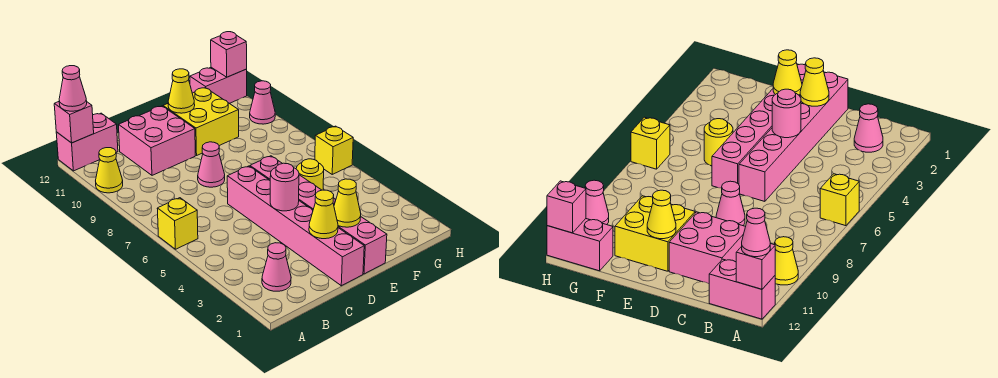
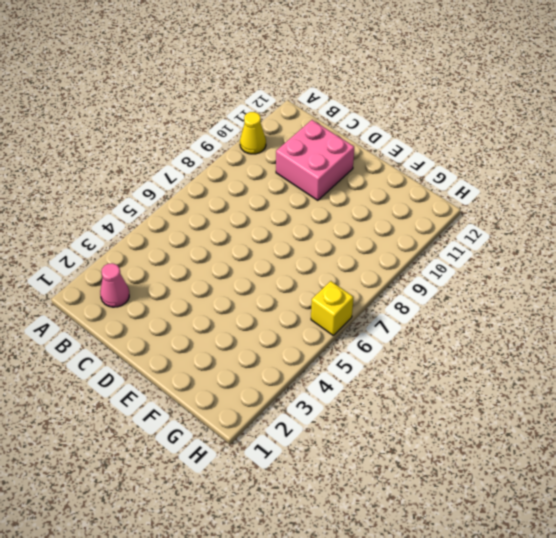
none -> yellow 1x1 brick [157,198,198,249]
none -> pink 1x2 brick [56,113,118,171]
none -> pink 1x6 brick [227,166,364,286]

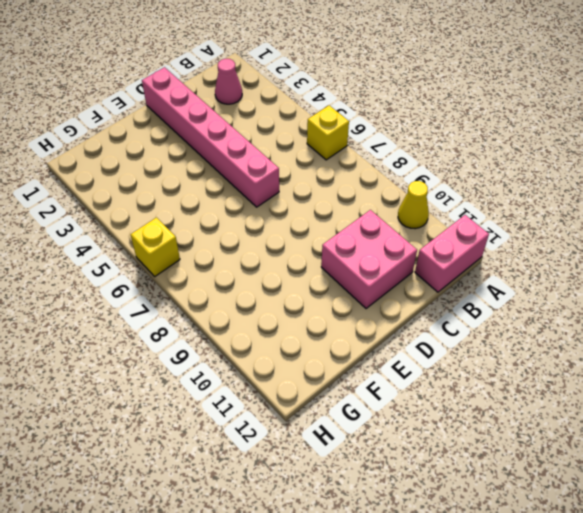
none -> pink 1x1 cone [198,142,225,187]
none -> pink 1x6 brick [250,156,387,274]
none -> yellow 2x2 brick [163,88,239,155]

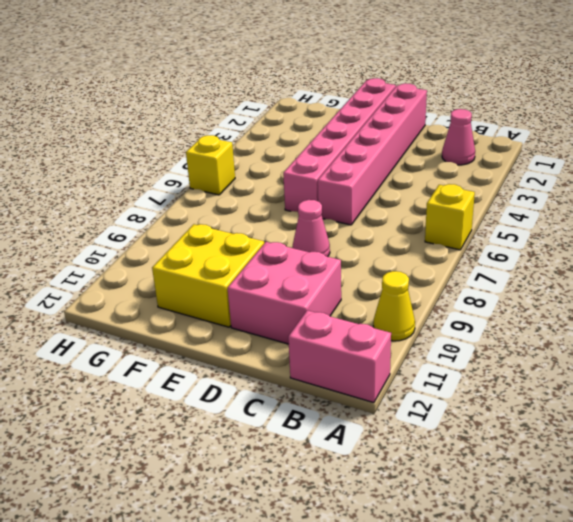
none -> yellow 1x1 round brick [296,159,324,190]
none -> pink 1x2 brick [190,67,247,103]
none -> pink 1x1 cone [250,81,275,124]

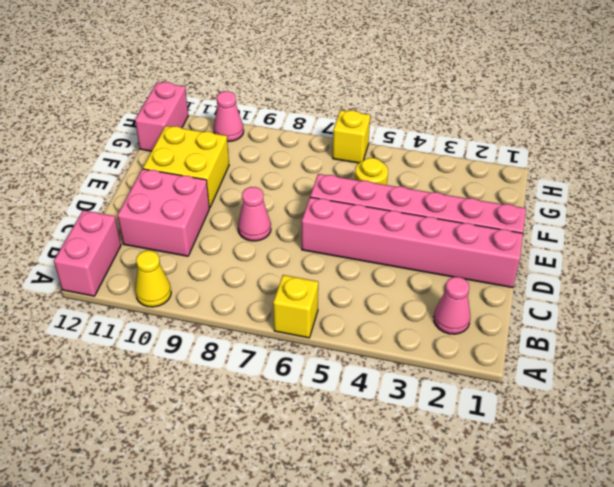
none -> pink 1x1 brick [54,102,94,143]
none -> yellow 1x1 cone [309,190,338,239]
none -> pink 1x1 round brick [270,163,299,211]

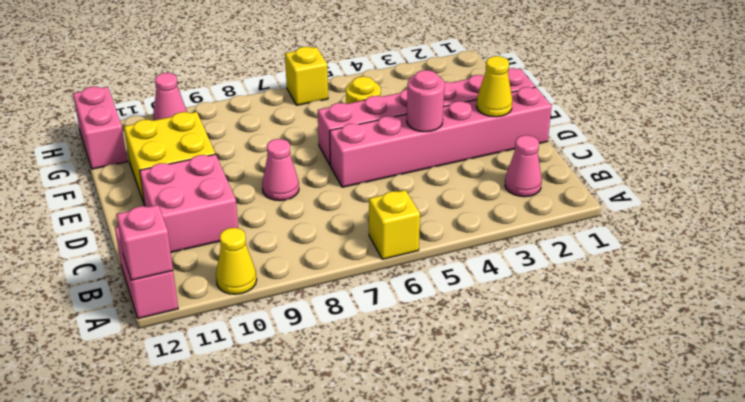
none -> yellow 1x1 cone [334,179,361,227]
none -> yellow 1x1 cone [168,69,195,113]
none -> pink 1x1 brick [211,32,247,77]

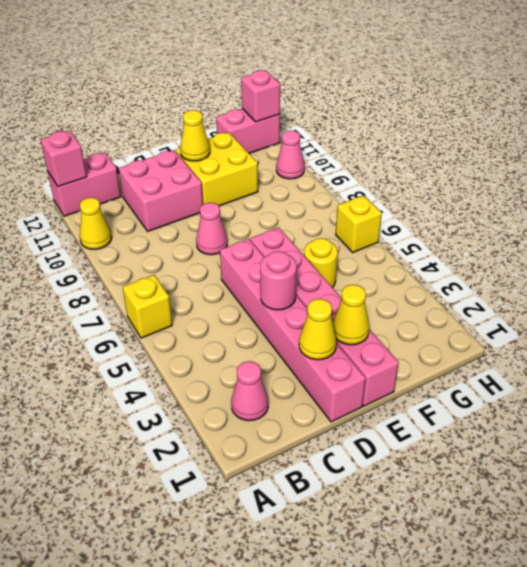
none -> pink 1x1 cone [59,66,87,111]

